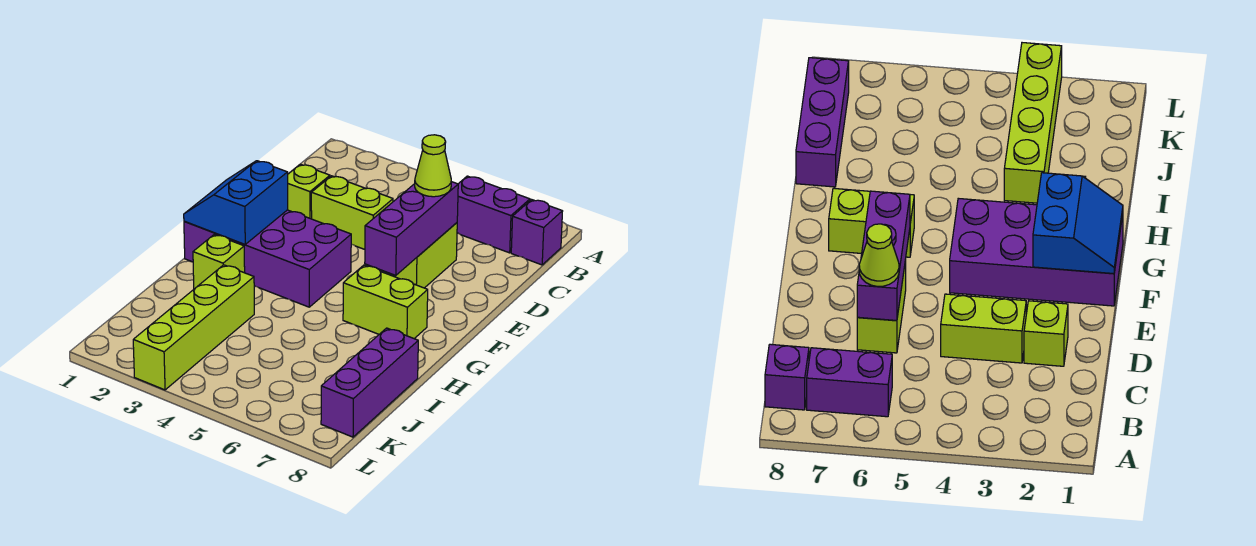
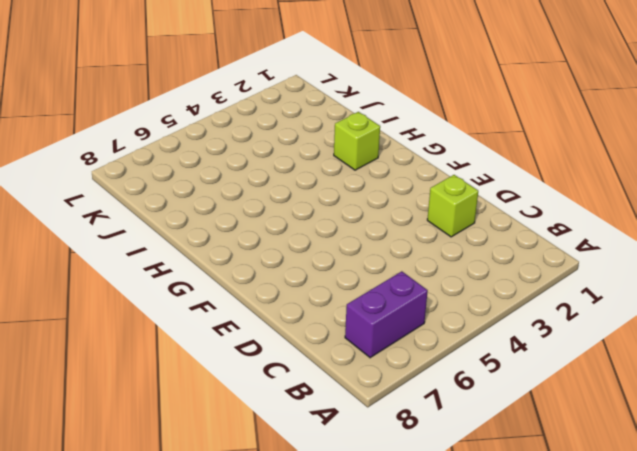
none -> purple 1x1 brick [511,200,563,265]
none -> lime 1x2 brick [311,176,393,249]
none -> lime 1x2 brick [386,223,457,288]

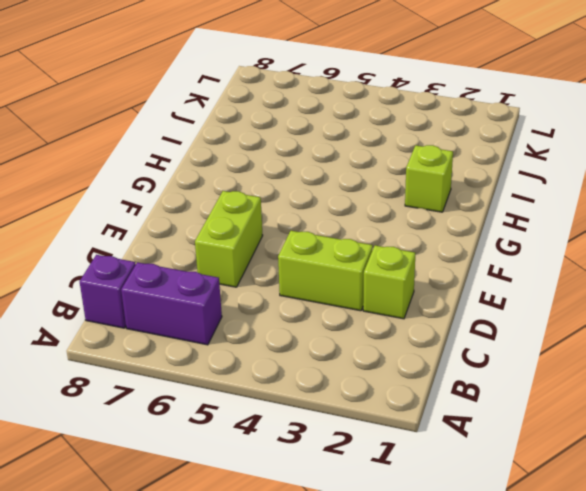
none -> purple 2x4 brick [184,210,351,307]
none -> lime 1x2 brick [343,265,428,339]
none -> lime 1x4 brick [133,265,254,390]

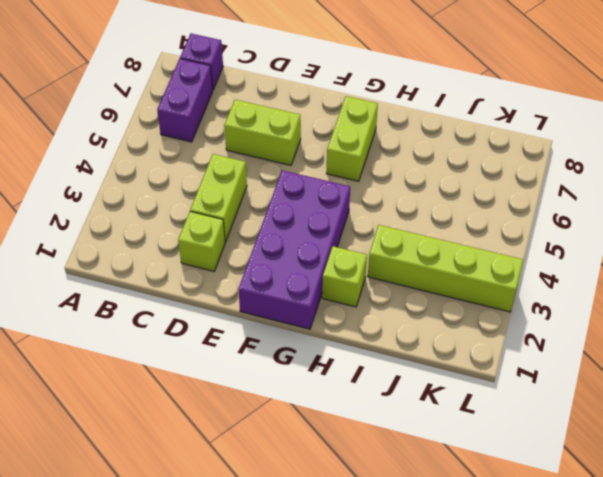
none -> purple 1x3 brick [321,328,418,437]
none -> purple 1x3 brick [365,182,458,275]
none -> blue 2x2 slope [184,161,288,244]

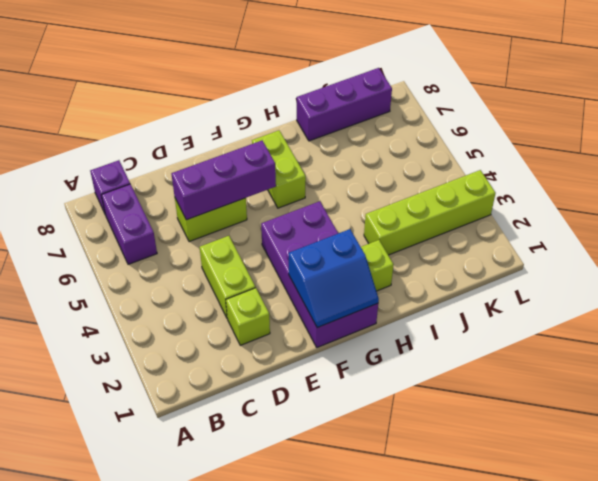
none -> lime 1x1 cone [415,135,451,197]

